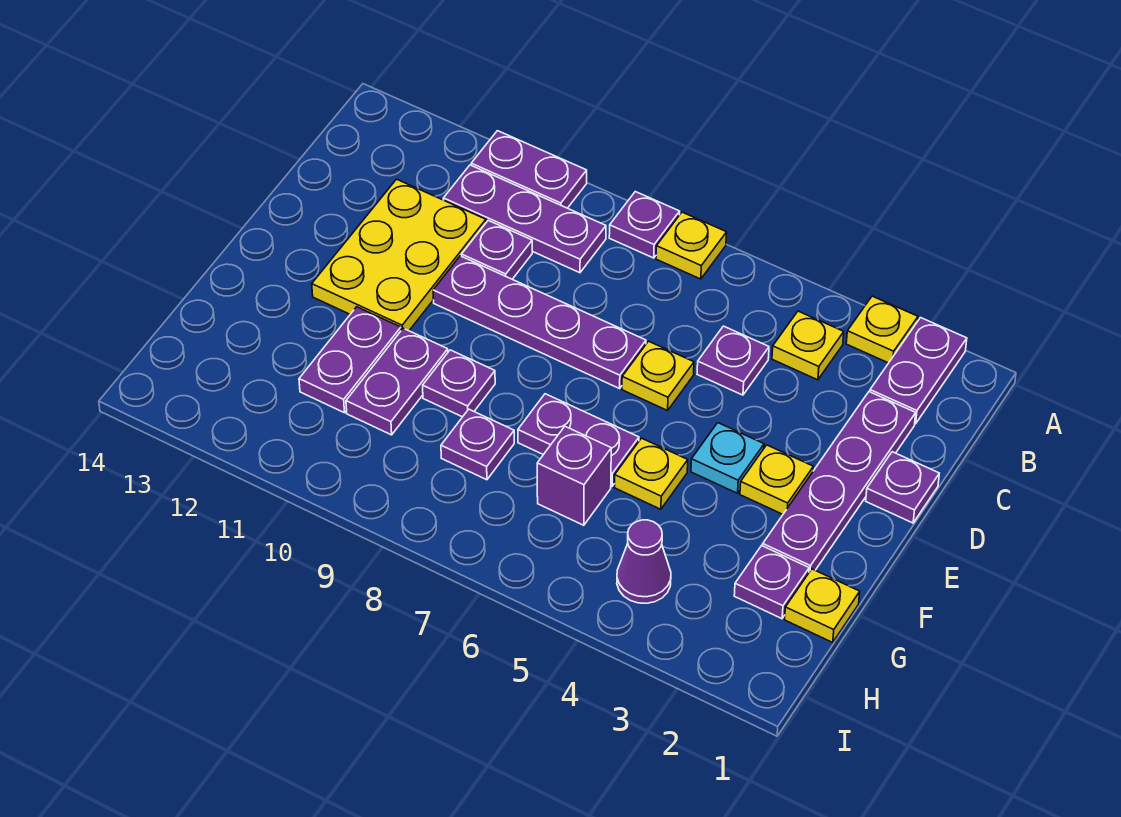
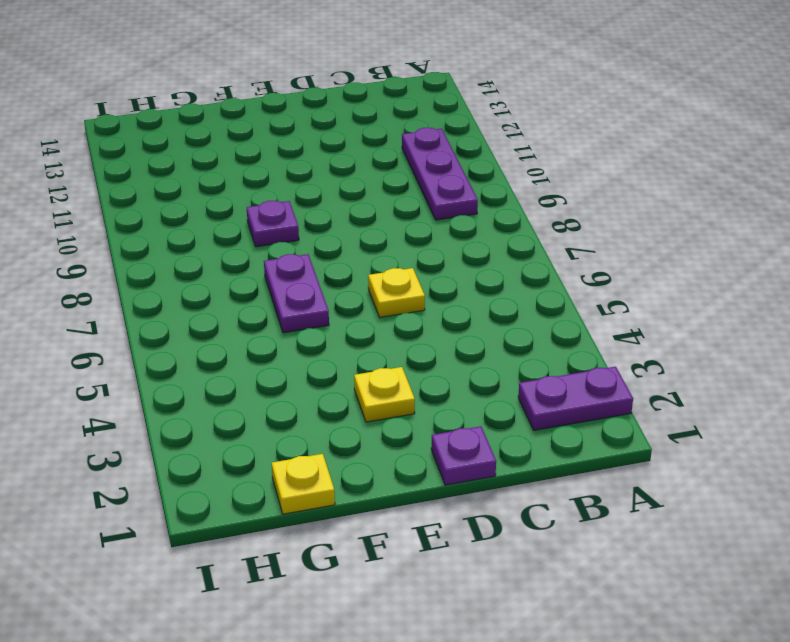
none -> yellow 1x1 plate [846,296,918,363]
none -> yellow 1x1 plate [656,212,727,279]
none -> purple 1x1 plate [609,192,680,258]

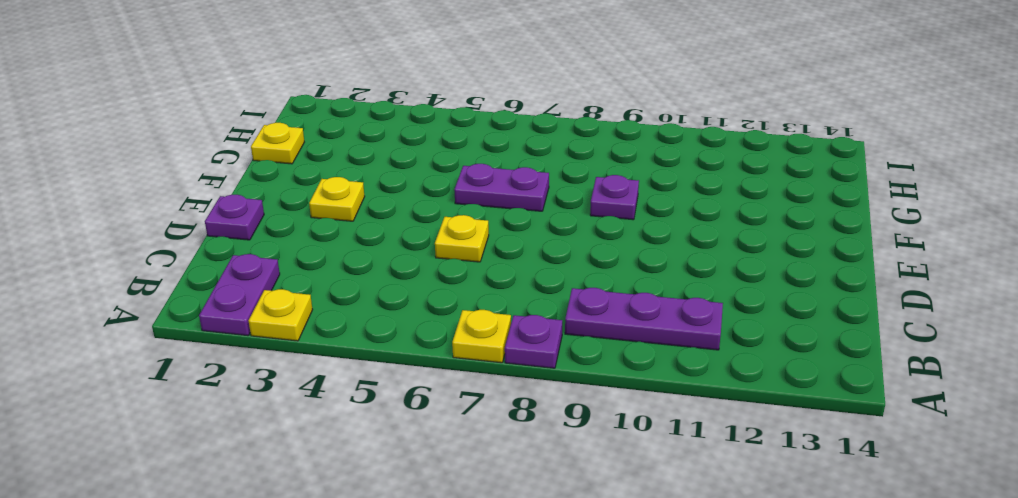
none -> purple 1x2 plate [471,131,587,208]
none -> yellow 1x1 plate [772,311,844,380]
none -> purple 1x4 plate [763,392,916,572]

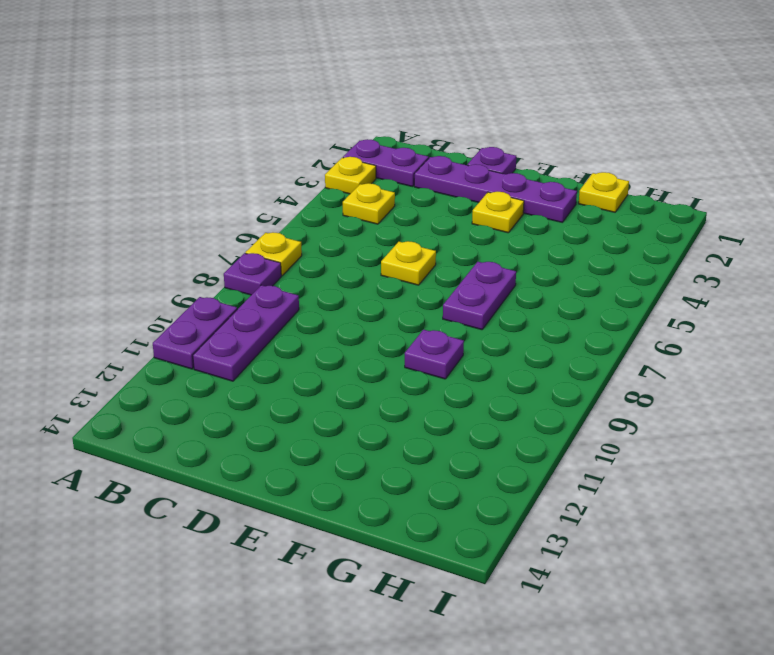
none -> purple 1x1 plate [697,326,769,395]
none -> purple 1x1 plate [461,220,532,279]
none -> yellow 2x3 plate [312,179,486,331]

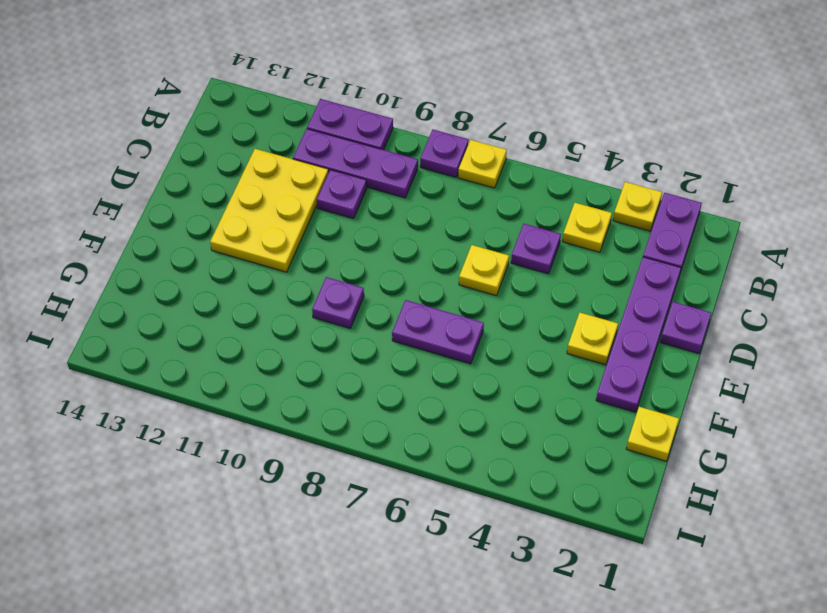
none -> purple 1x4 plate [433,256,646,389]
none -> cyan 1x1 plate [691,423,764,493]
none -> yellow 1x1 plate [614,438,688,509]

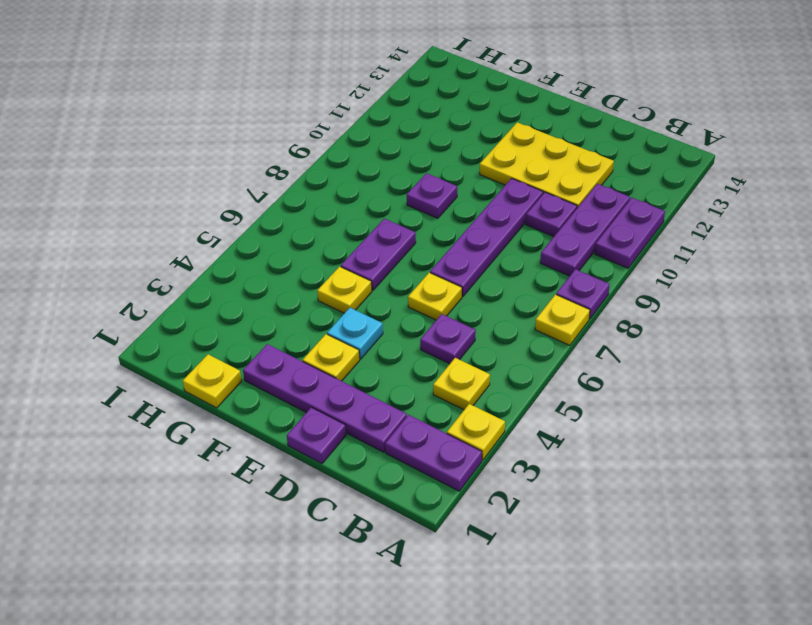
none -> purple 1x2 plate [346,328,448,435]
none -> purple 1x2 plate [299,307,401,413]
none -> purple 1x1 plate [734,546,809,619]

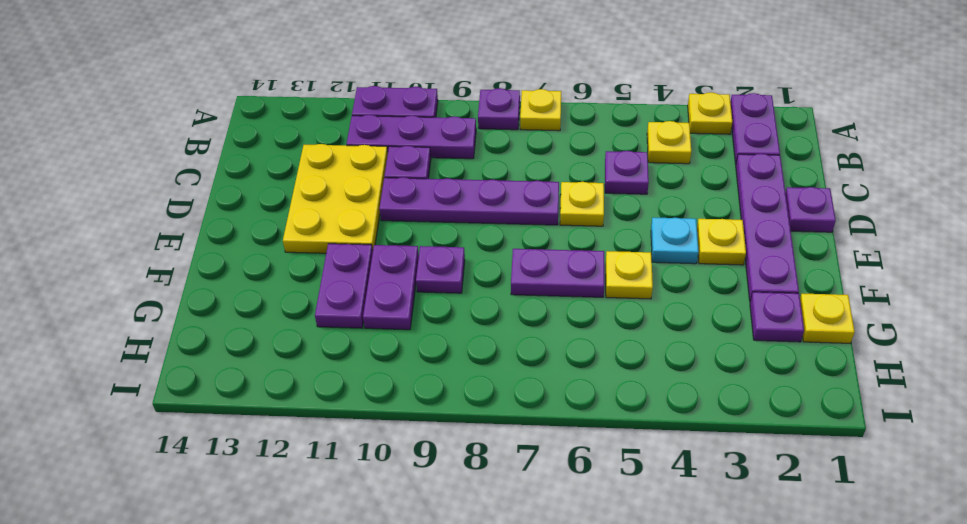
none -> purple 1x1 brick [537,426,611,525]
none -> purple 1x1 plate [441,409,514,480]
none -> purple 1x1 cone [617,520,671,603]

